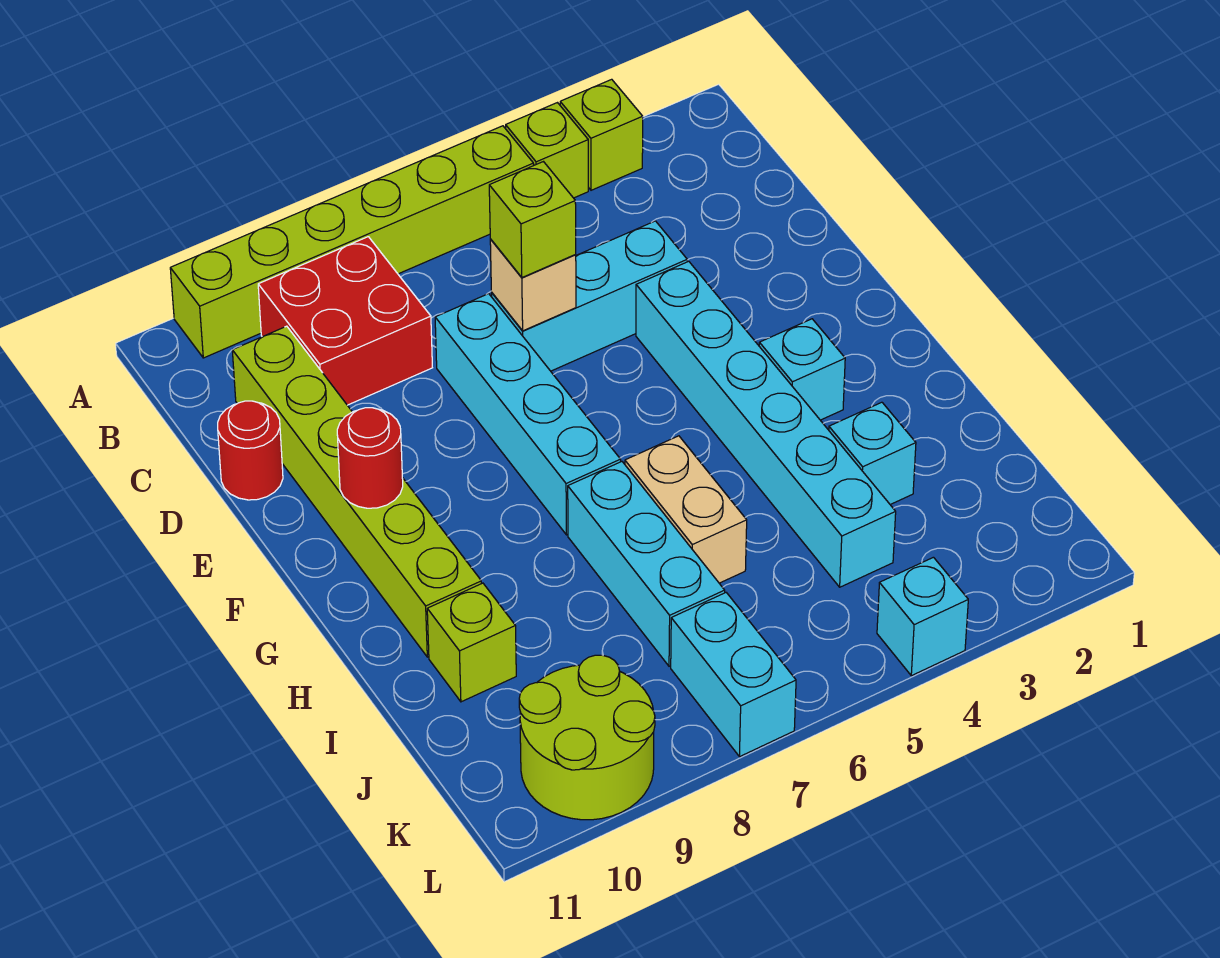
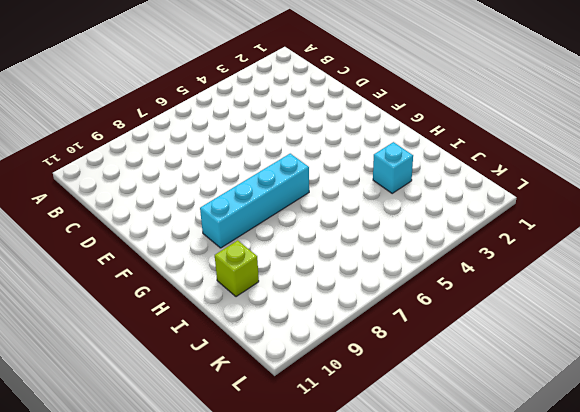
cyan 1x4 brick [200,154,309,248] -> cyan 1x4 brick turned to [435,294,621,535]
none -> lime 1x1 brick [560,79,643,190]
none -> lime 1x1 brick [506,103,588,198]
none -> lime 1x6 brick [170,126,534,358]

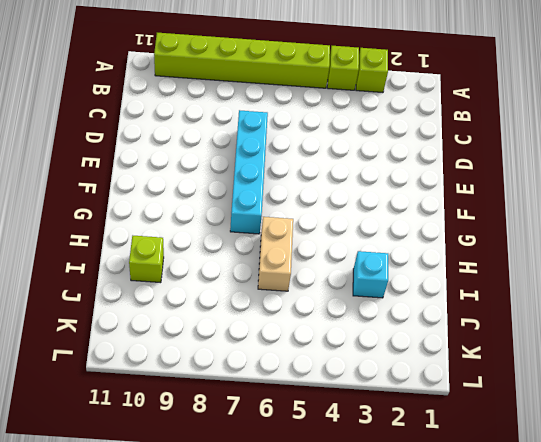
none -> red 2x2 brick [258,237,432,405]
none -> lime 1x6 brick [232,326,482,657]
none -> cyan 1x3 brick [491,221,687,371]

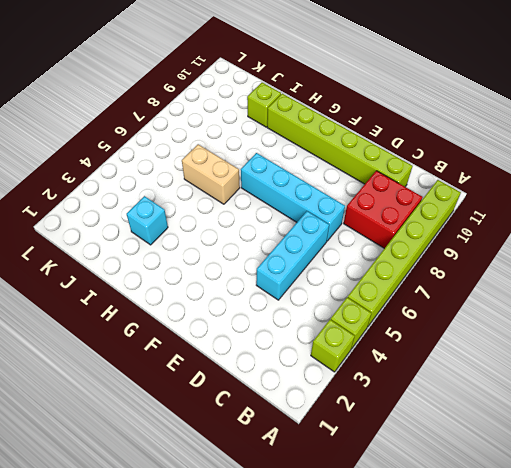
none -> red 1x1 round brick [218,401,283,500]
none -> cyan 1x6 brick [636,261,896,587]
none -> cyan 1x1 brick [759,319,845,420]

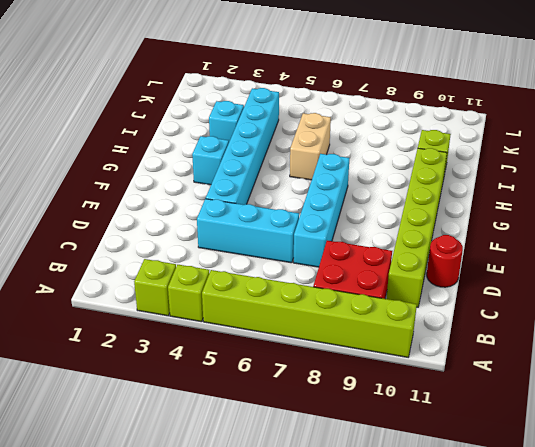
none -> cyan 1x3 brick [568,462,725,666]
none -> cyan 1x2 brick [671,593,796,757]
none -> lime 2x2 round brick [519,655,655,820]

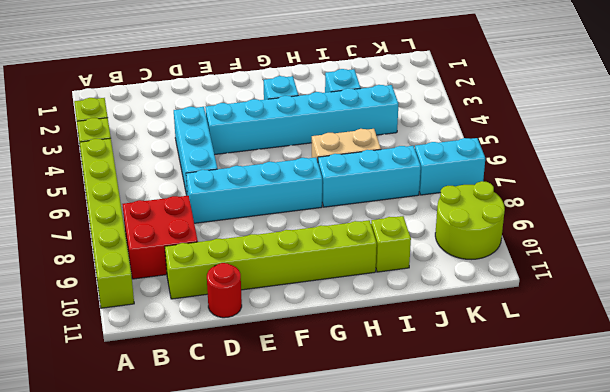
none -> cyan 1x1 brick [877,557,968,676]
none -> tan 1x1 brick [490,239,576,331]
none -> red 1x1 round brick [337,408,403,508]

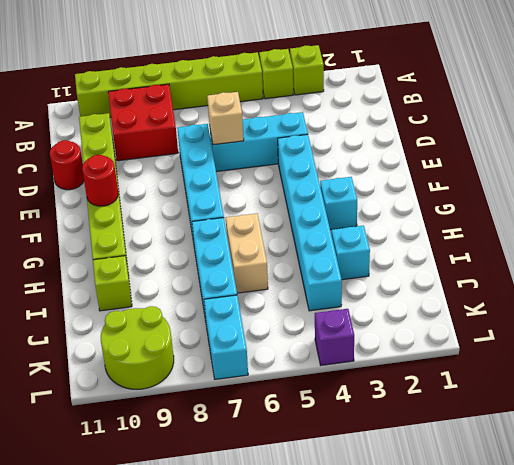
purple 1x1 brick [315,309,354,365] -> cyan 1x1 brick [877,557,968,676]
none -> lime 1x1 brick [489,162,576,277]

